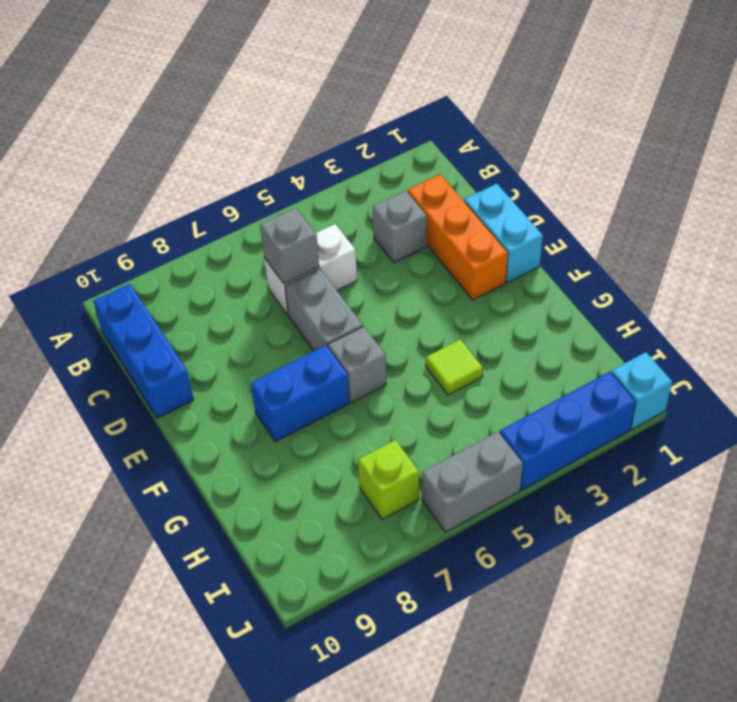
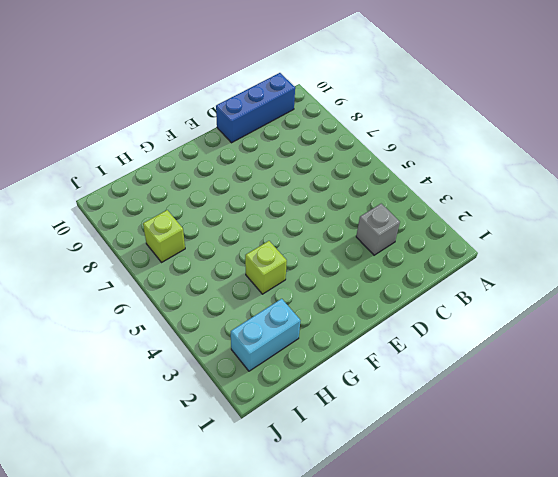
lime 1x1 brick [245,241,287,294] -> lime 1x1 tile [426,339,483,395]
cyan 1x2 brick [231,299,301,371] -> cyan 1x2 brick moved to [464,184,543,283]
none -> orange 1x3 brick [408,174,508,300]
none -> white 1x2 brick [264,224,357,315]
none -> grey 1x2 brick [285,269,363,351]

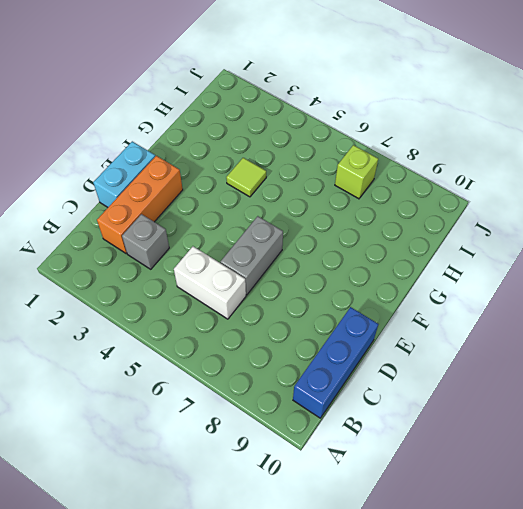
none -> grey 1x1 brick [328,326,386,403]
none -> blue 1x2 brick [251,345,349,442]
none -> cyan 1x1 brick [611,352,672,429]

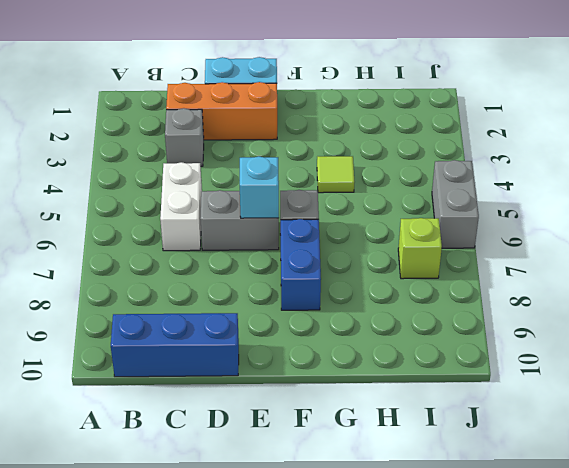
cyan 1x1 brick [240,156,279,218] -> cyan 1x1 brick moved to [611,352,672,429]
none -> blue 1x3 brick [500,372,636,490]
none -> grey 1x1 brick [260,208,319,284]

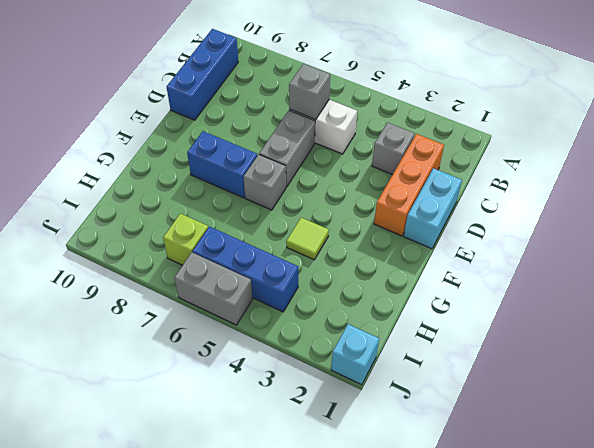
blue 1x3 brick [193,227,299,312] -> blue 1x3 brick moved to [500,372,636,490]

